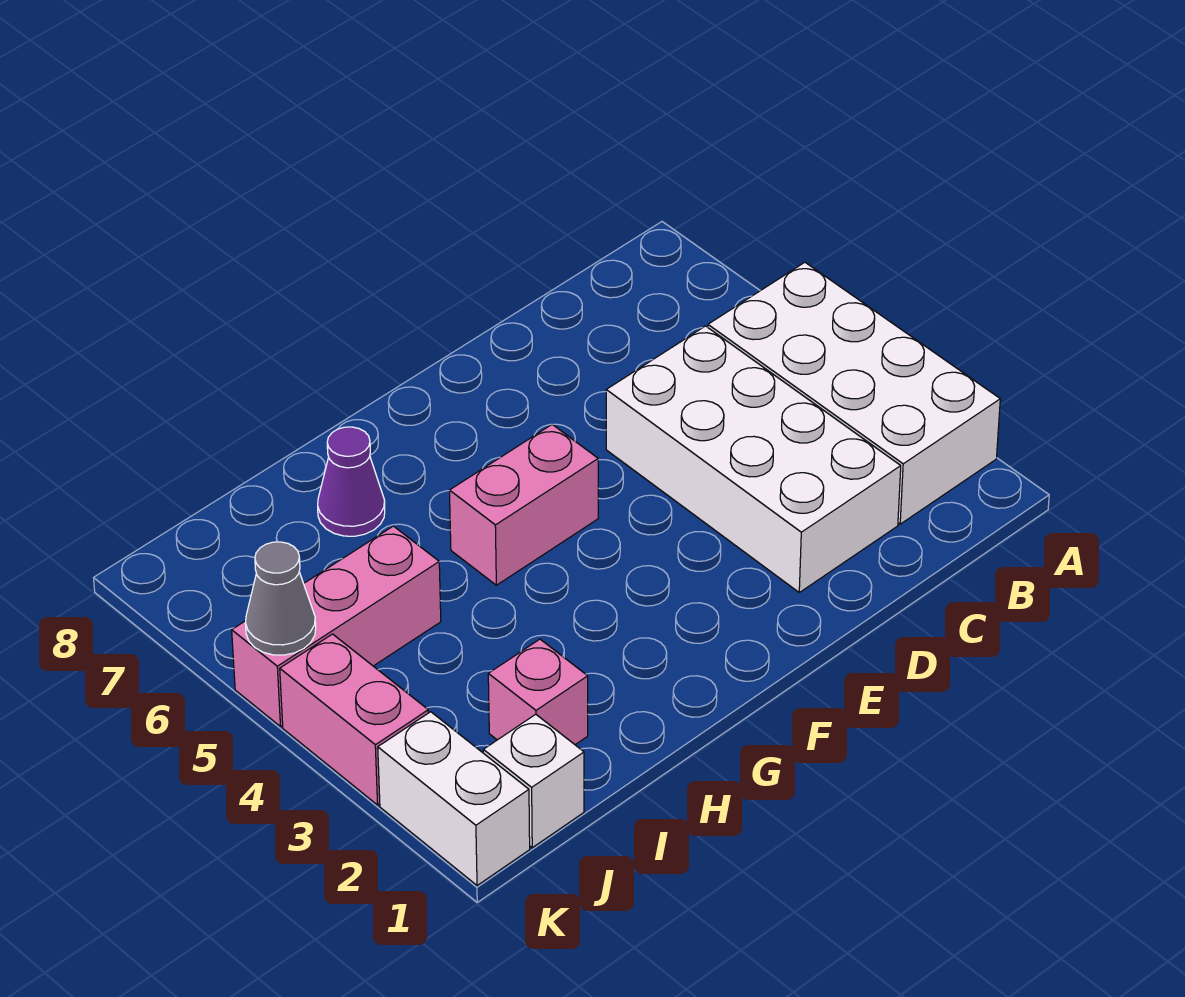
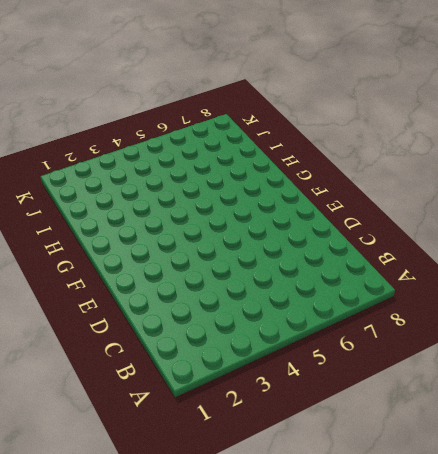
none -> white 2x4 brick [708,262,1000,524]
none -> white 2x4 brick [606,326,901,592]

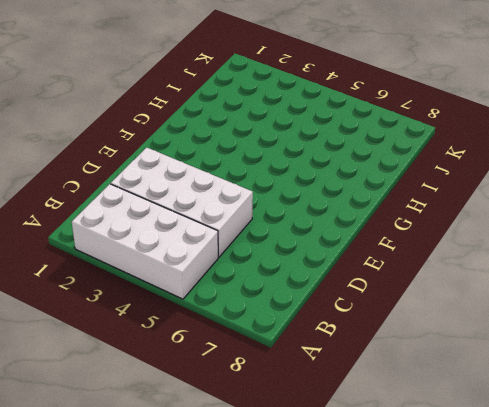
none -> pink 1x2 brick [449,424,598,585]
none -> purple 1x1 cone [318,427,385,536]

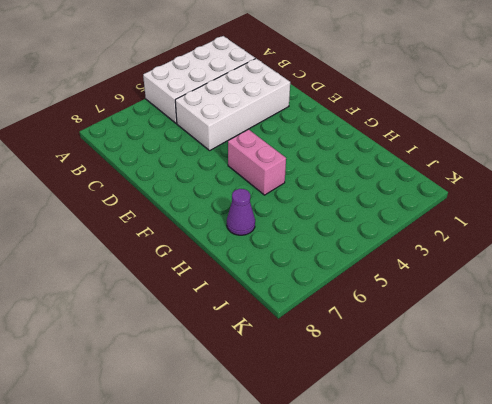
none -> pink 1x1 brick [488,639,588,745]
none -> pink 1x3 brick [232,526,441,727]

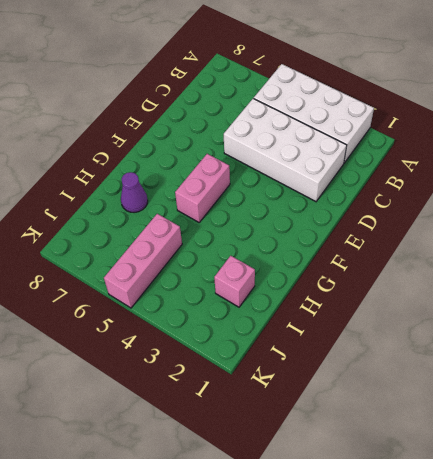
none -> white 1x1 brick [483,714,584,848]
none -> white 1x2 brick [378,712,530,886]

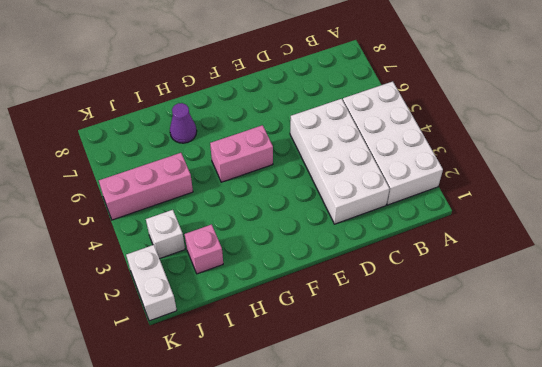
white 1x1 brick [146,210,185,259] -> white 1x1 brick moved to [483,714,584,848]
none -> pink 1x2 brick [280,634,428,805]
none -> grey 1x1 cone [245,542,316,655]

